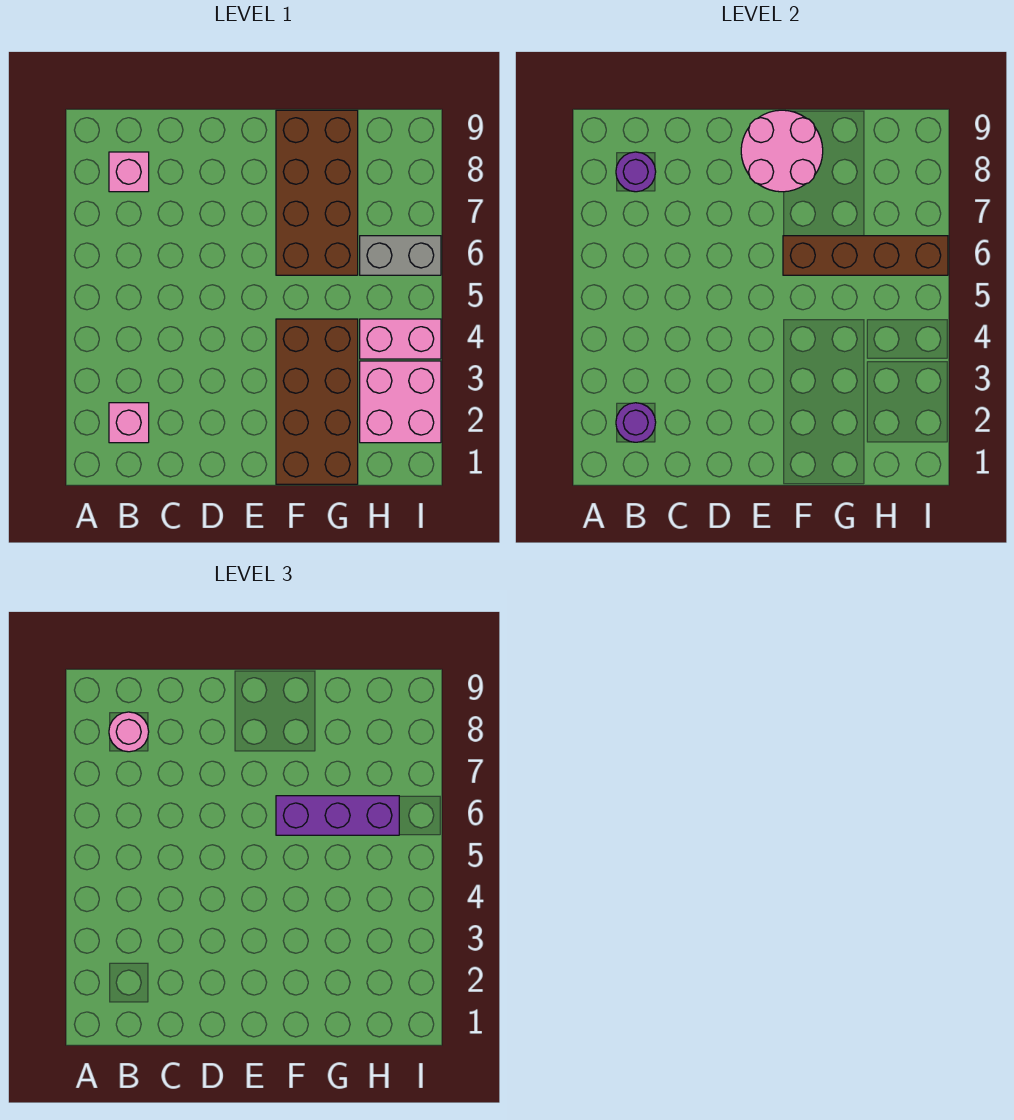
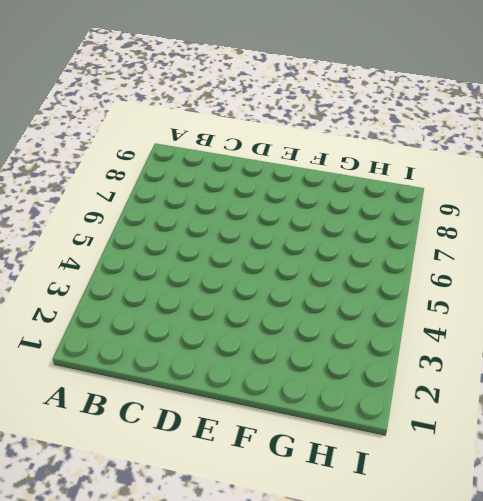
none -> pink 1x1 brick [109,403,149,443]
none -> pink 1x1 brick [109,152,149,192]
none -> brown 2x4 brick [276,319,358,484]

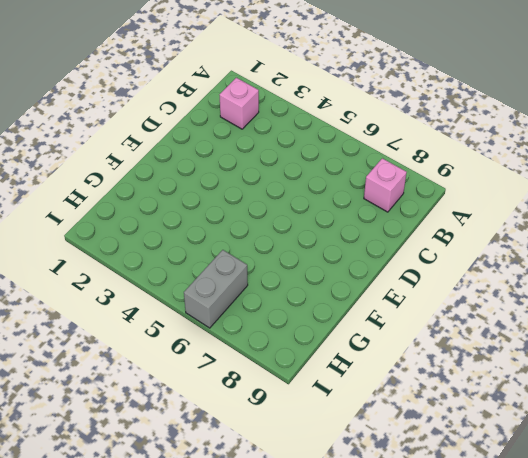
none -> brown 2x4 brick [276,319,358,484]
none -> brown 2x4 brick [276,110,358,275]
none -> pink 2x2 brick [360,361,441,443]

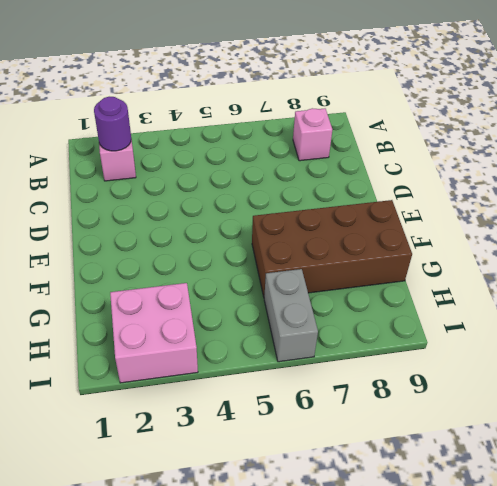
none -> brown 2x4 brick [276,319,358,484]
none -> pink 1x2 brick [360,319,441,359]
none -> purple 1x1 round brick [616,152,656,192]

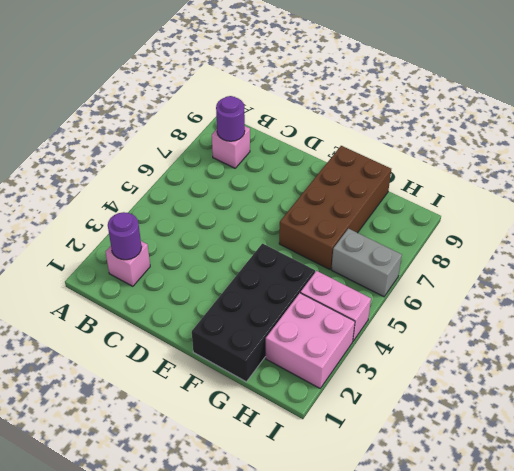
black 2x4 brick [192,244,315,382] -> brown 2x4 brick [276,319,358,484]
none -> pink 2x2 round brick [741,110,823,192]
none -> brown 1x4 brick [783,236,948,275]
none -> pink 1x1 round brick [109,712,149,752]

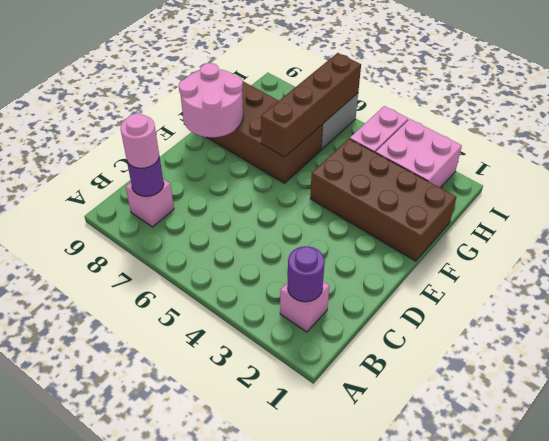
none -> purple 1x3 brick [276,796,399,835]

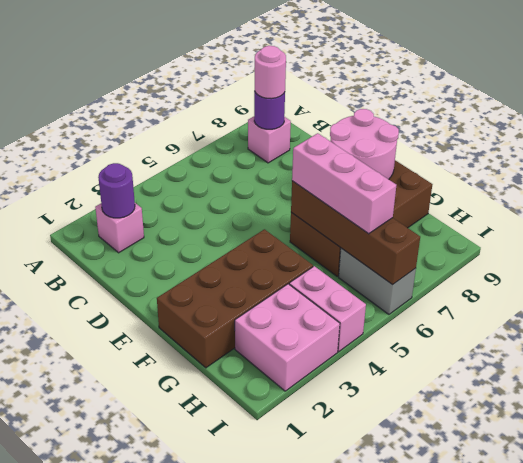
pink 1x3 brick [292,133,396,234] -> purple 1x3 brick [276,796,399,835]

